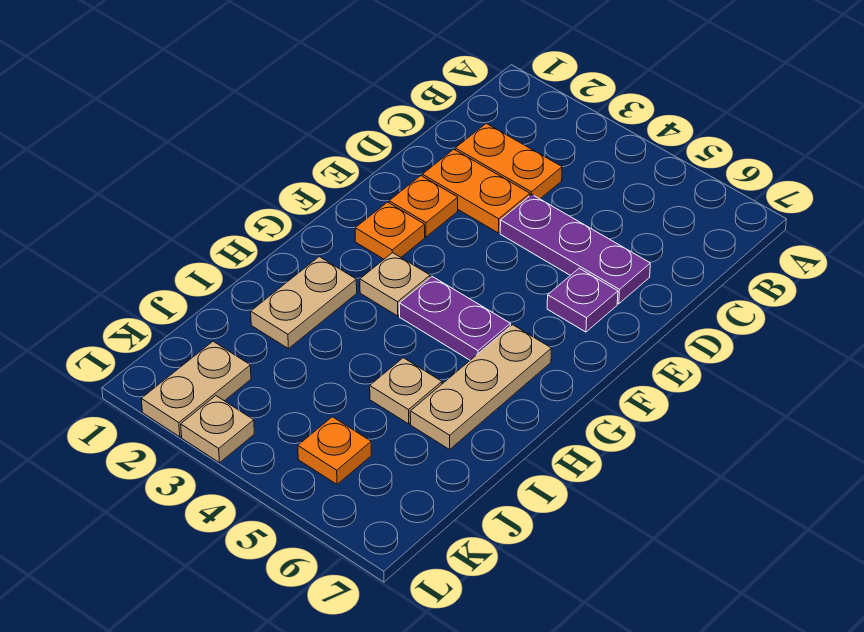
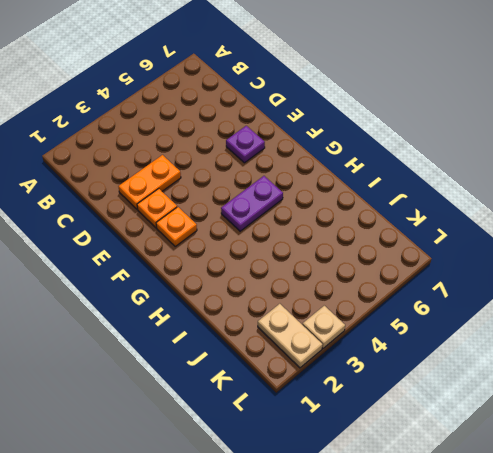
none -> orange 1x2 plate [455,123,562,199]
none -> purple 1x3 plate [500,195,650,304]
none -> tan 1x1 plate [360,253,430,316]

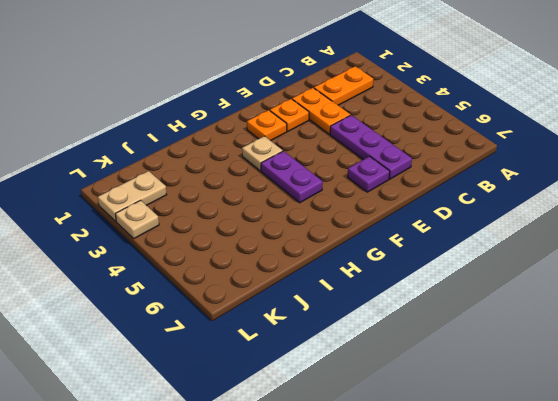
orange 1x2 plate [314,66,373,105] -> orange 1x2 plate turned to [455,123,562,199]
none -> tan 1x3 plate [410,325,552,449]
none -> tan 1x2 plate [251,257,357,349]
none -> tan 1x1 plate [370,358,442,424]

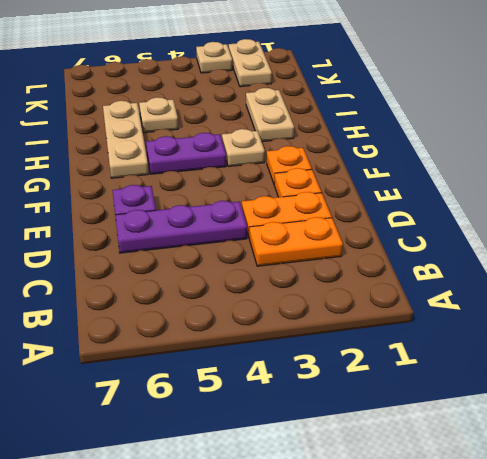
none -> orange 1x1 plate [298,417,371,484]

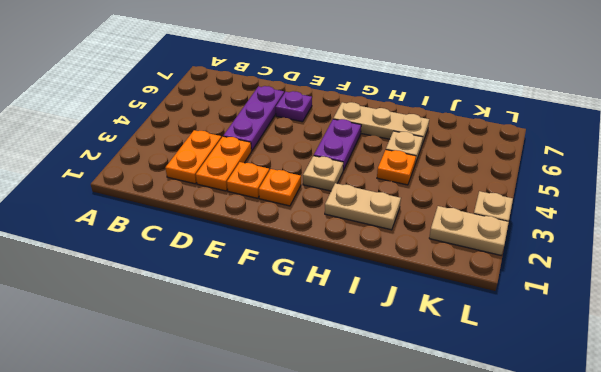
orange 1x1 plate [377,150,416,185] -> orange 1x1 plate moved to [298,417,371,484]

